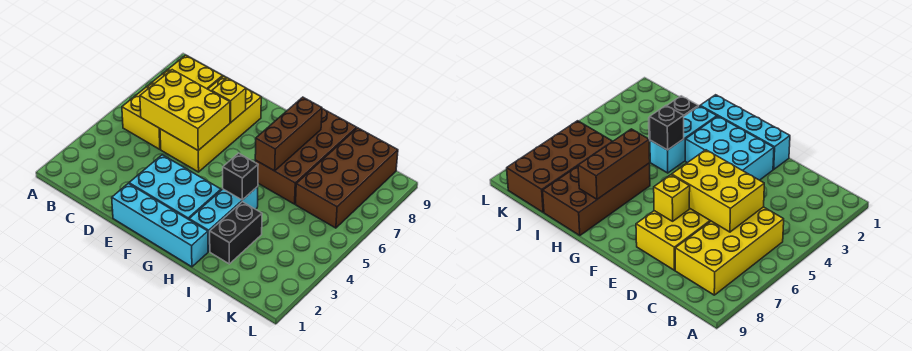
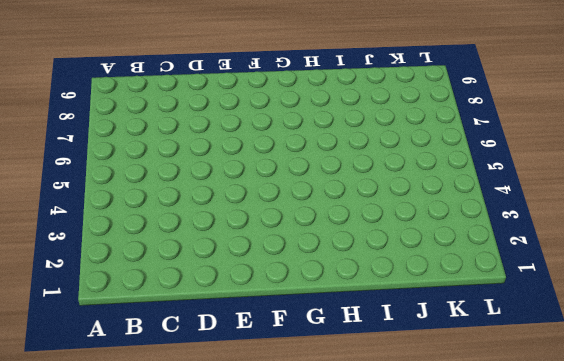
none -> yellow 2x4 brick [122,55,223,149]
none -> yellow 2x4 brick [160,76,261,172]
none -> cyan 1x4 brick [112,183,208,267]

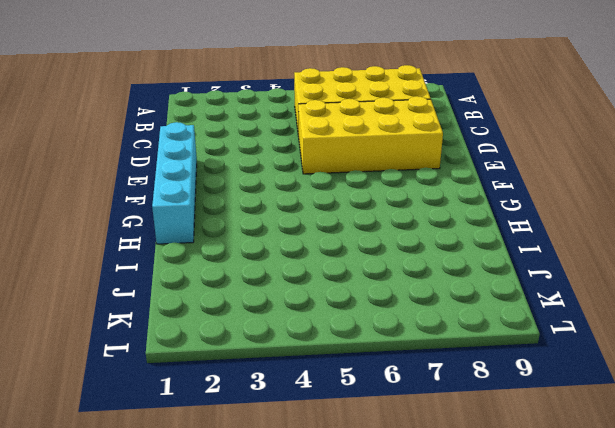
none -> cyan 2x3 brick [129,155,221,219]
none -> cyan 1x3 brick [189,187,258,251]
none -> brown 2x4 brick [255,109,357,204]

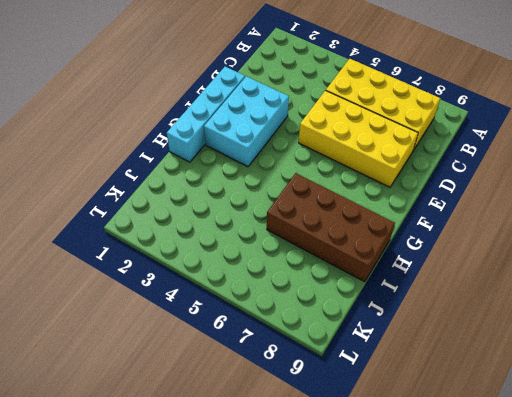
none -> cyan 1x3 brick [189,187,258,251]
none -> black 1x2 brick [210,202,262,264]
none -> brown 2x4 brick [296,128,398,228]

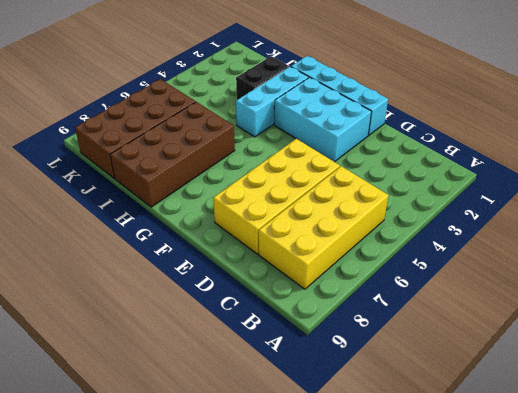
none -> yellow 2x3 brick [140,70,230,150]
none -> yellow 1x1 brick [212,78,246,123]
none -> black 1x1 brick [223,153,258,200]

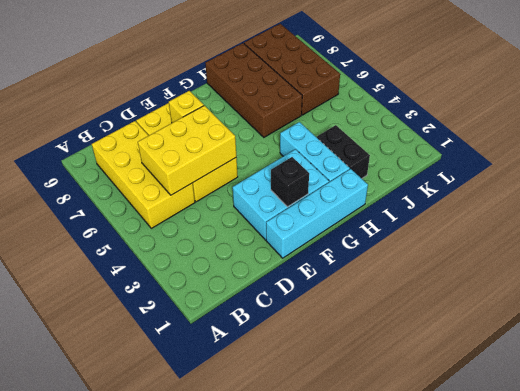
black 1x1 brick [271,157,309,207] -> black 1x1 brick moved to [223,153,258,200]
none -> brown 1x3 brick [255,97,322,171]

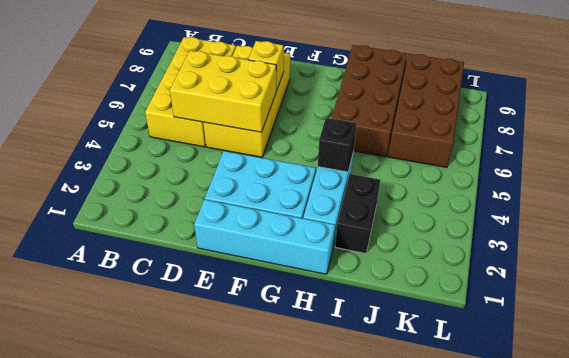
none -> brown 1x3 brick [255,97,322,171]

